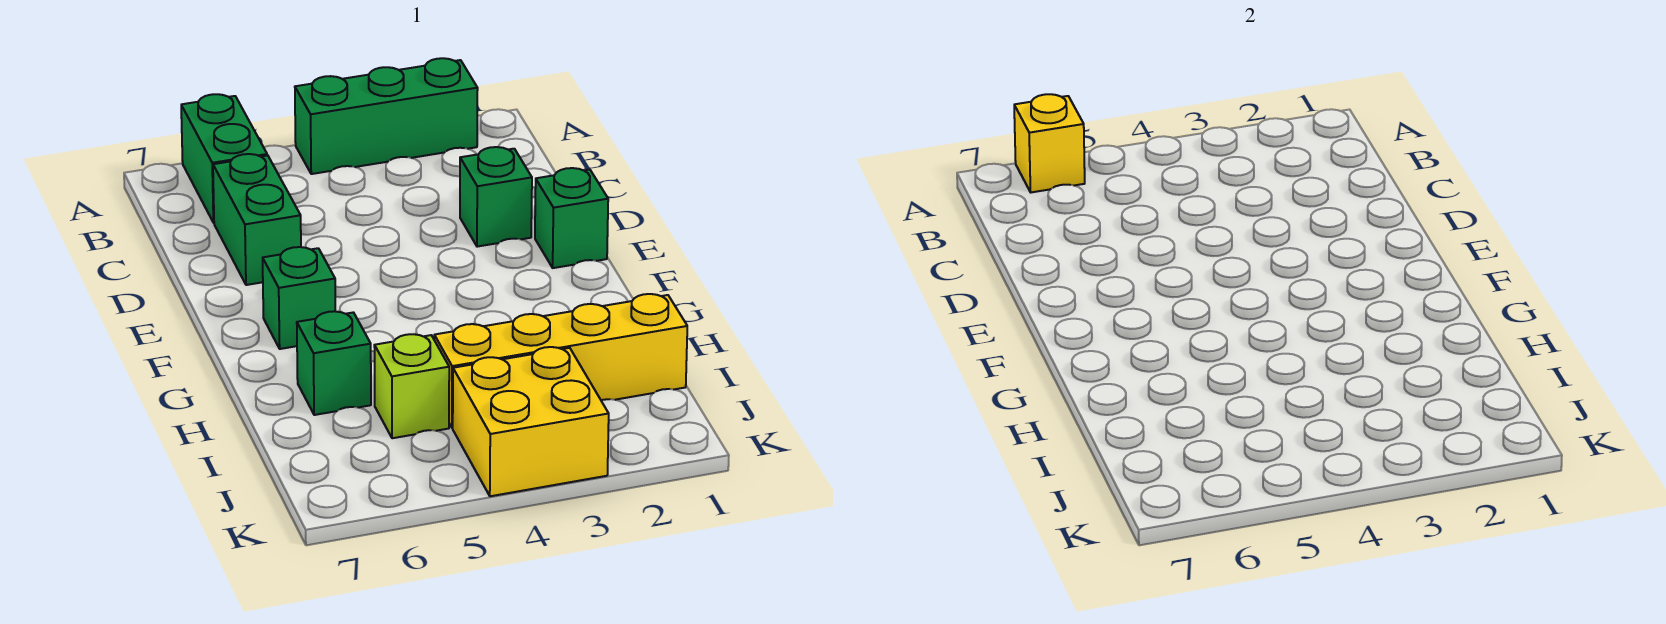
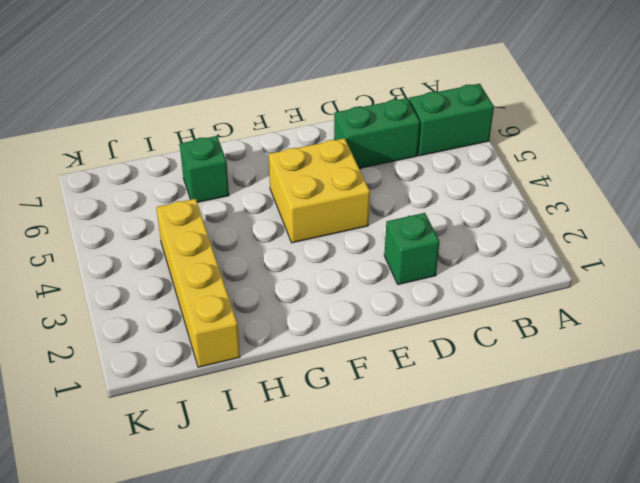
yellow 2x2 brick [269,138,370,243] -> yellow 2x2 brick moved to [453,347,609,496]
none -> green 1x3 brick [295,58,478,174]
none -> green 1x1 brick [535,168,608,268]

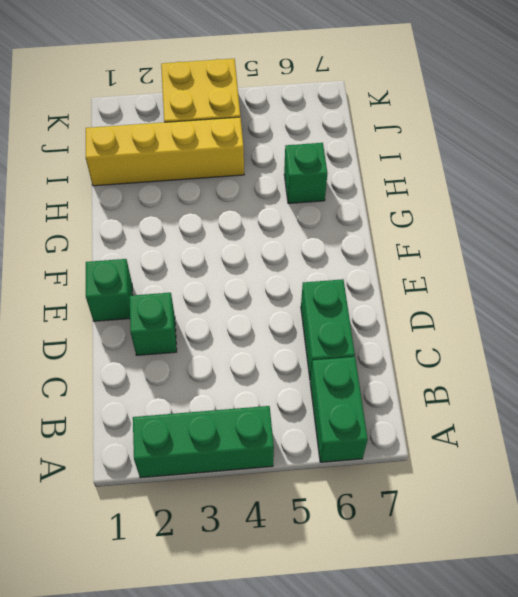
none -> green 1x1 brick [263,247,335,349]
none -> lime 1x1 brick [374,334,449,438]

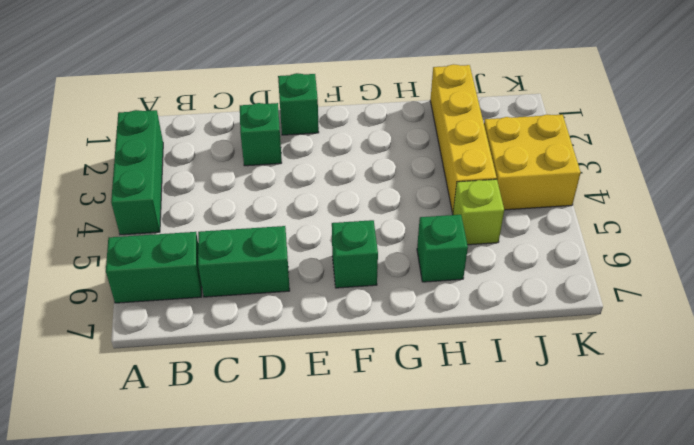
none -> yellow 1x1 brick [1014,94,1085,192]

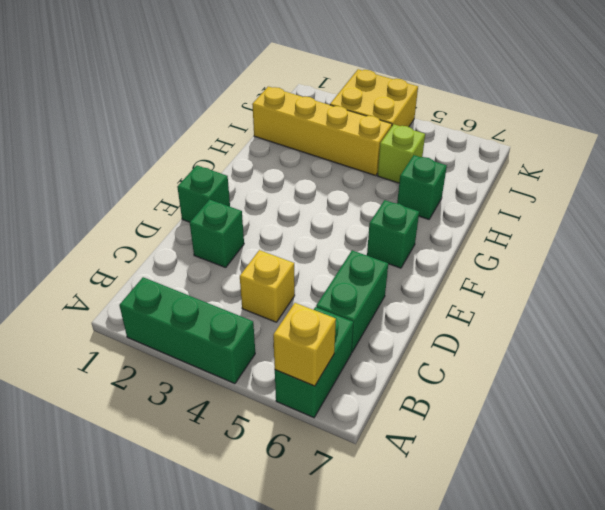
yellow 1x1 brick [240,250,295,322] -> none

